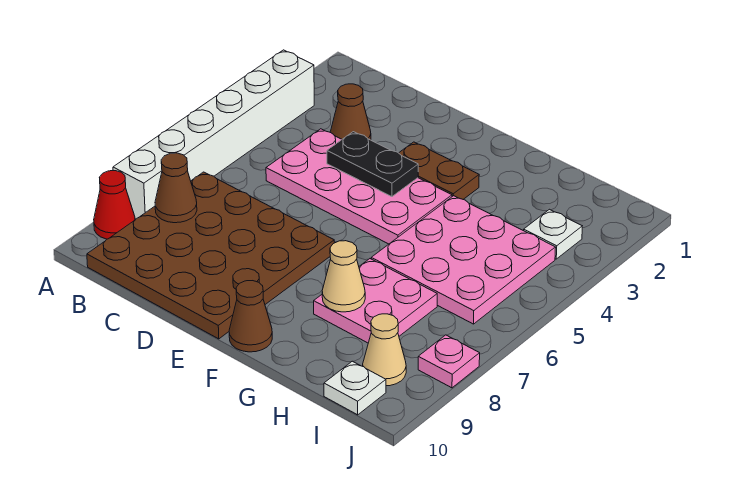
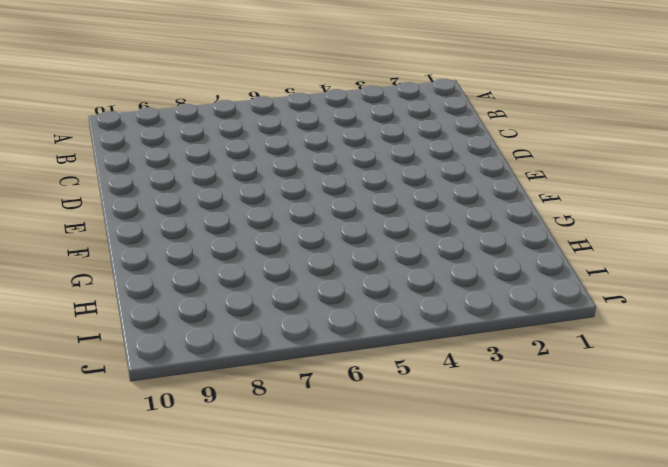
none -> white 1x6 brick [113,50,314,219]
none -> red 1x1 cone [94,171,135,239]
none -> brown 4x4 plate [87,172,334,339]

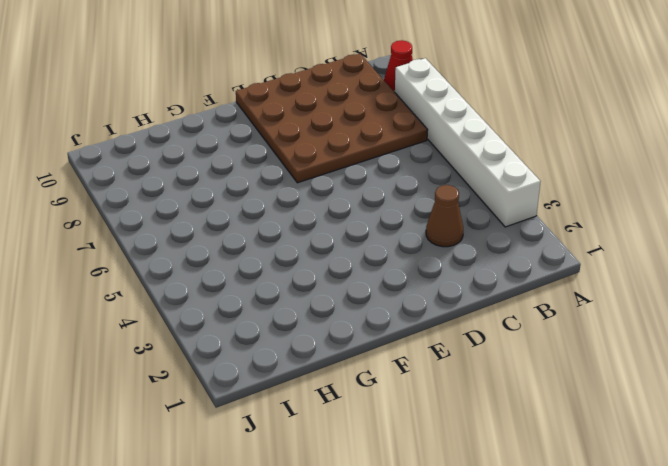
none -> pink 2x4 plate [266,129,452,244]
none -> brown 1x2 plate [399,142,479,199]
none -> brown 1x1 cone [229,281,272,352]

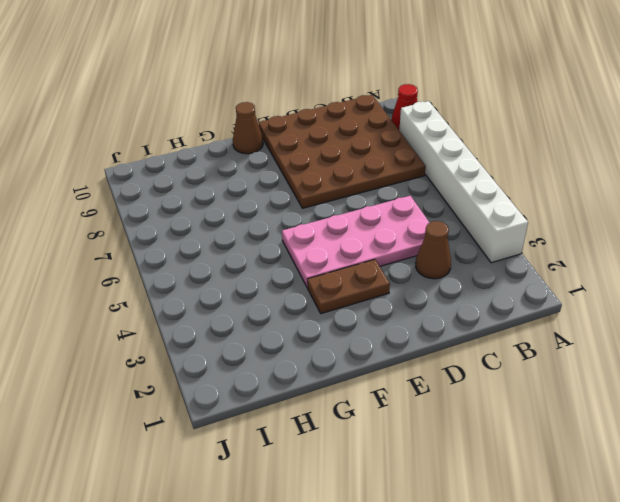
none -> pink 3x3 plate [371,196,556,324]
none -> pink 2x2 plate [314,259,437,343]
none -> white 1x1 plate [524,209,582,259]

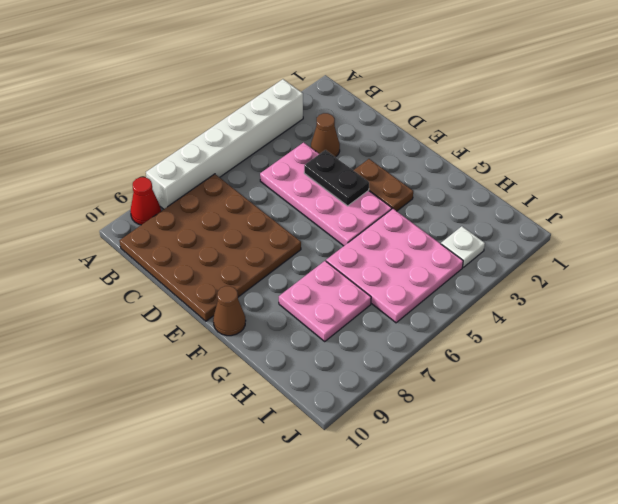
none -> tan 1x1 cone [363,314,406,386]
none -> white 1x1 plate [324,361,386,415]
none -> pink 1x1 plate [418,335,480,388]

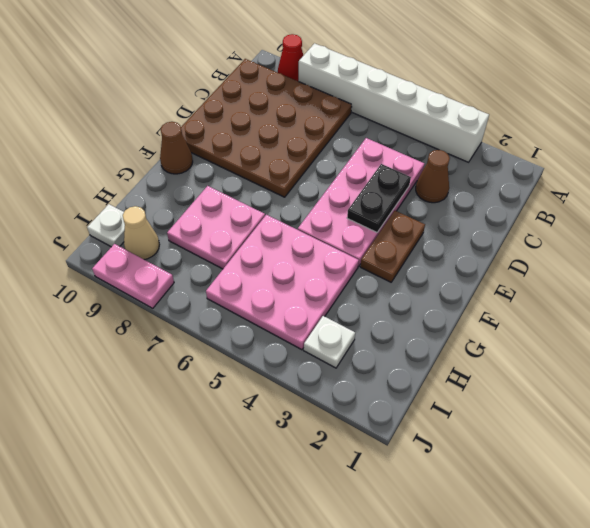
pink 1x2 plate [92,244,174,308] -> pink 1x1 plate [418,335,480,388]
none -> brown 1x1 cone [155,153,197,223]
none -> tan 1x1 cone [322,241,365,312]

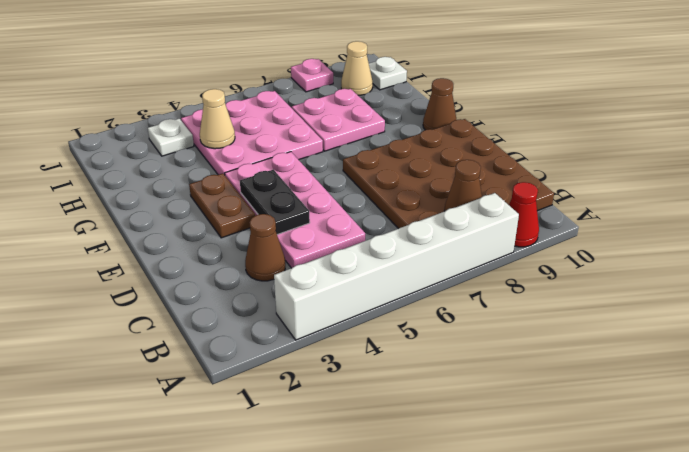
tan 1x1 cone [200,89,235,149] -> tan 1x1 cone moved to [322,241,365,312]

